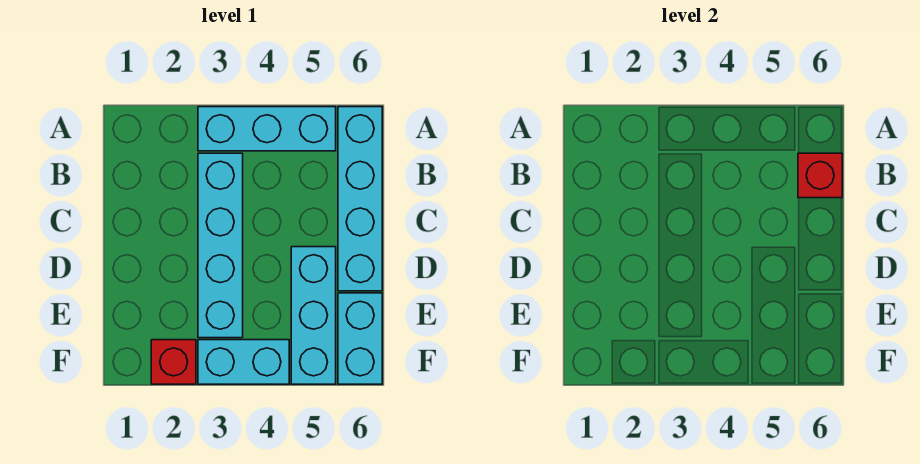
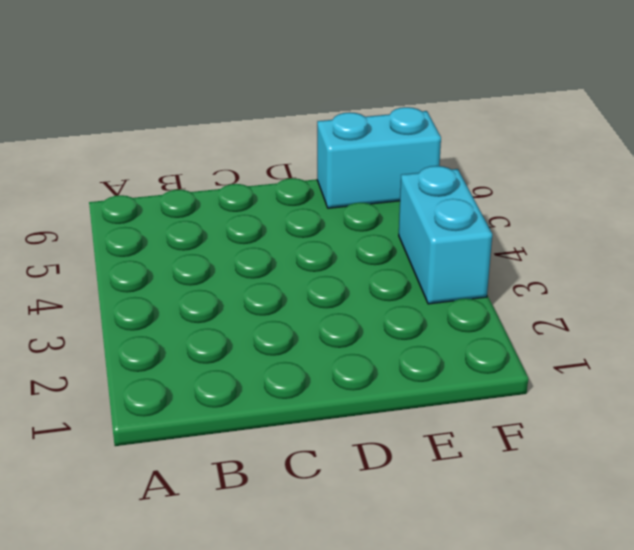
none -> cyan 1x3 brick [198,107,336,151]
none -> cyan 1x4 brick [338,107,382,291]

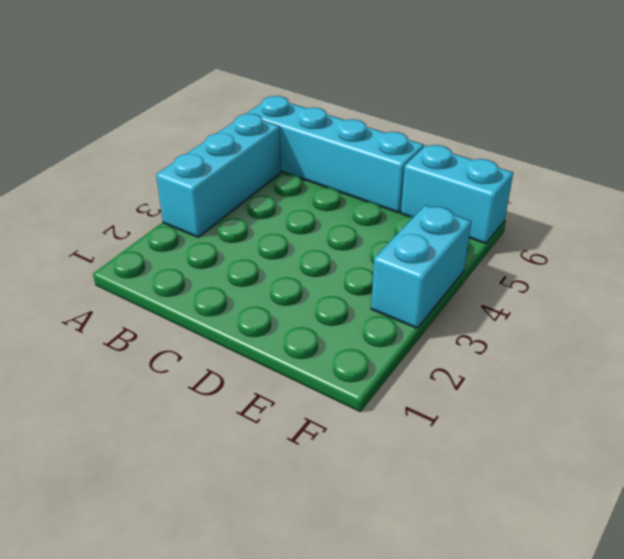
none -> cyan 1x4 brick [198,153,243,338]
none -> cyan 1x3 brick [291,247,336,384]

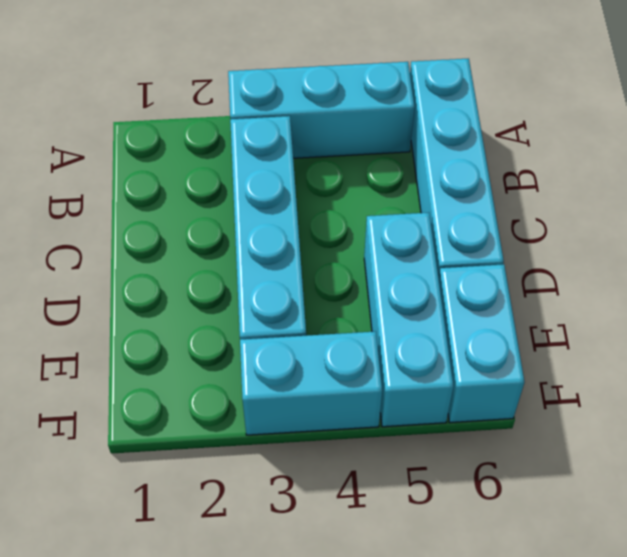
none -> red 1x1 brick [151,340,196,384]
none -> red 1x1 brick [798,153,842,198]

